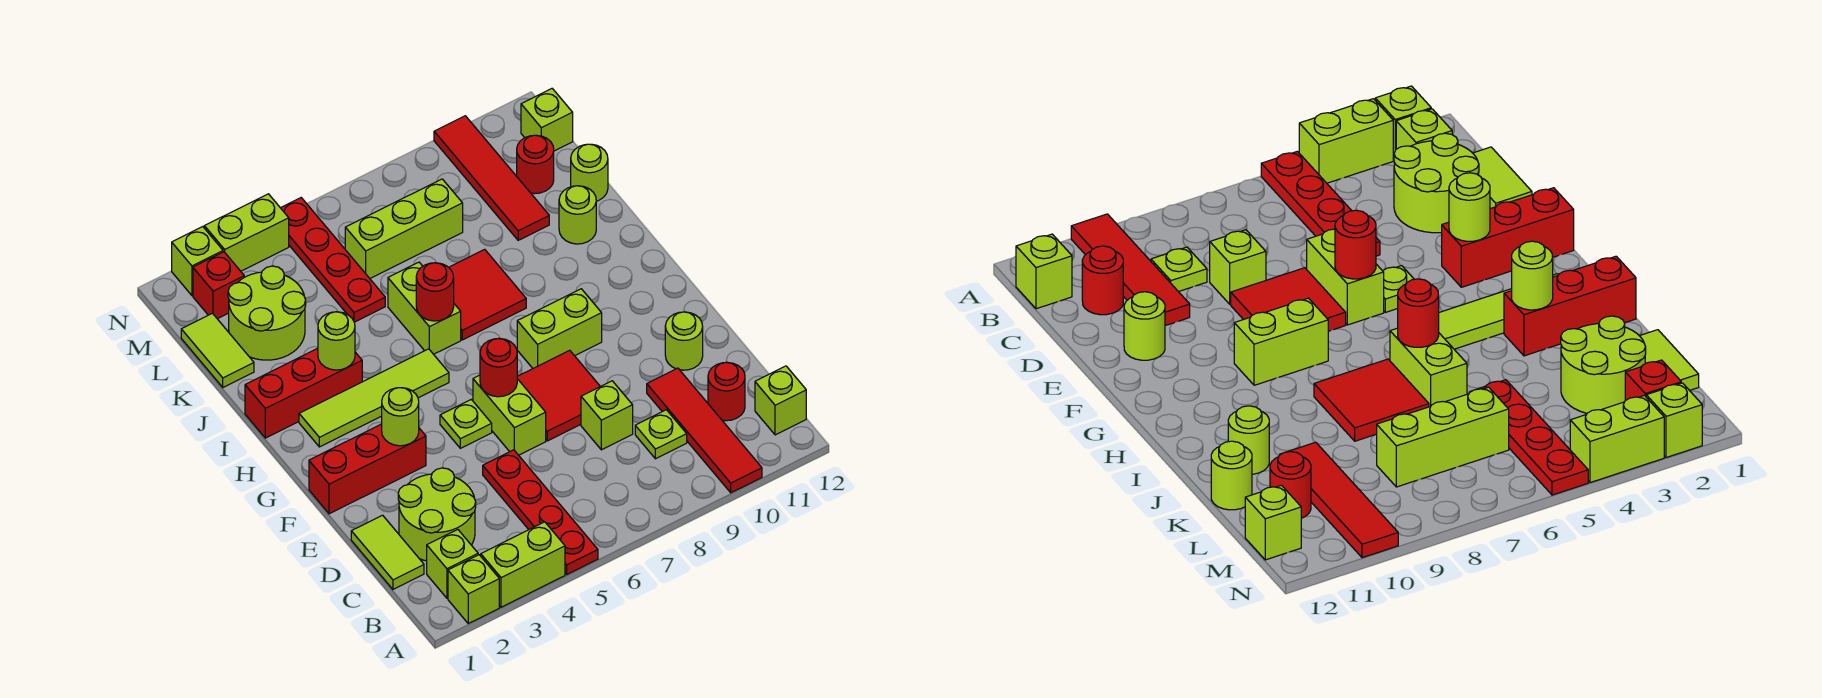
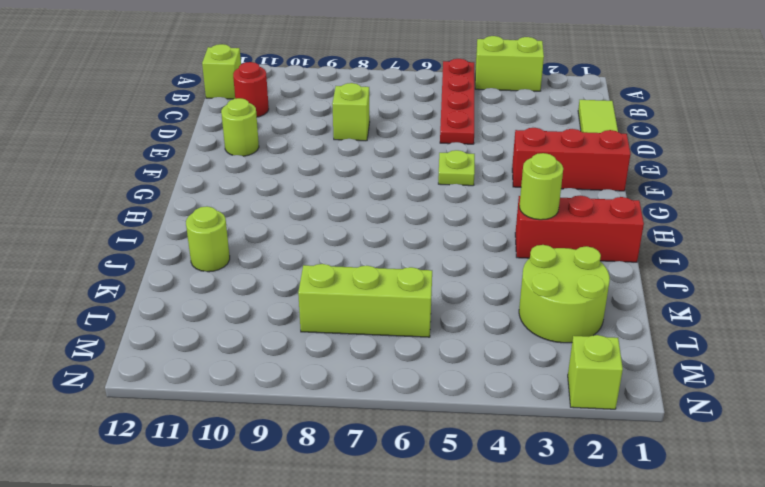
none -> lime 1x1 brick [448,555,499,623]
none -> red 1x4 tile [647,368,762,493]
none -> lime 1x1 brick [427,530,478,598]
none -> lime 2x2 round brick [398,468,476,561]

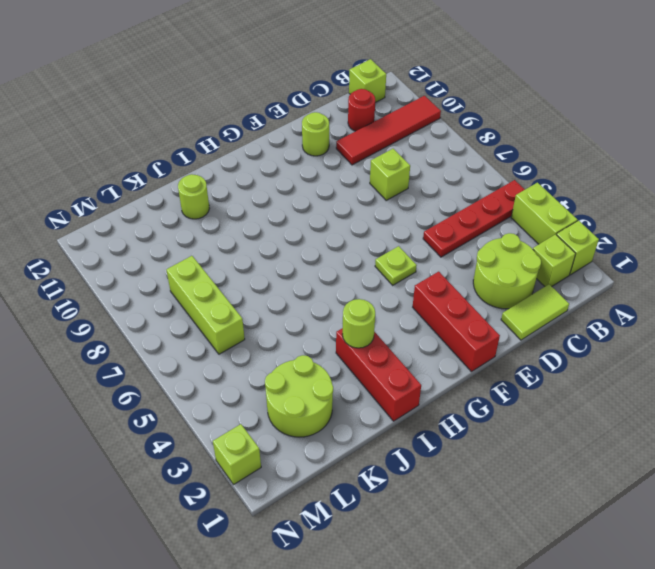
none -> lime 1x1 plate [635,410,687,459]
none -> lime 1x2 brick [473,375,546,455]
none -> red 2x2 tile [517,350,600,441]
none -> lime 1x2 brick [517,289,602,368]

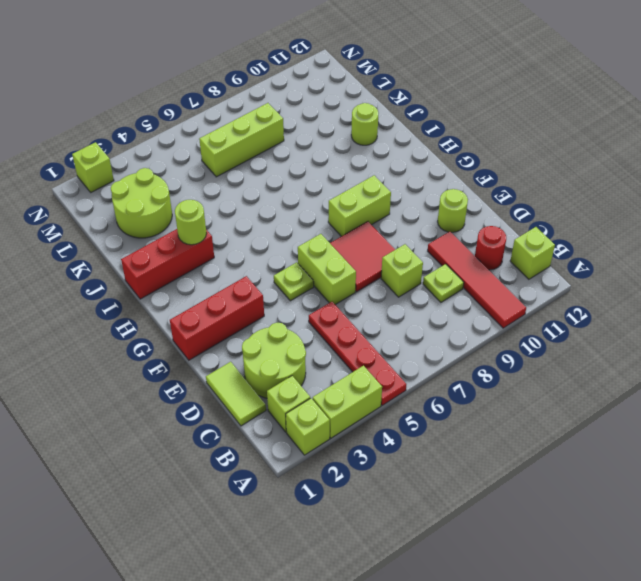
none -> lime 1x4 tile [299,349,449,447]
none -> lime 1x2 brick [388,262,461,354]
none -> red 2x2 tile [449,249,526,340]
none -> lime 1x2 tile [181,313,254,387]

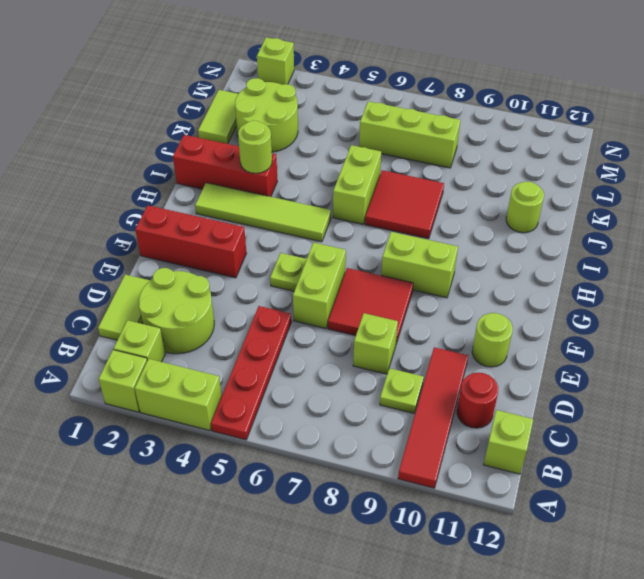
none -> red 1x4 plate [281,198,385,322]
none -> red 1x4 tile [434,116,549,240]
none -> lime 1x1 round brick [571,144,608,201]
none -> red 1x1 round brick [517,135,554,194]

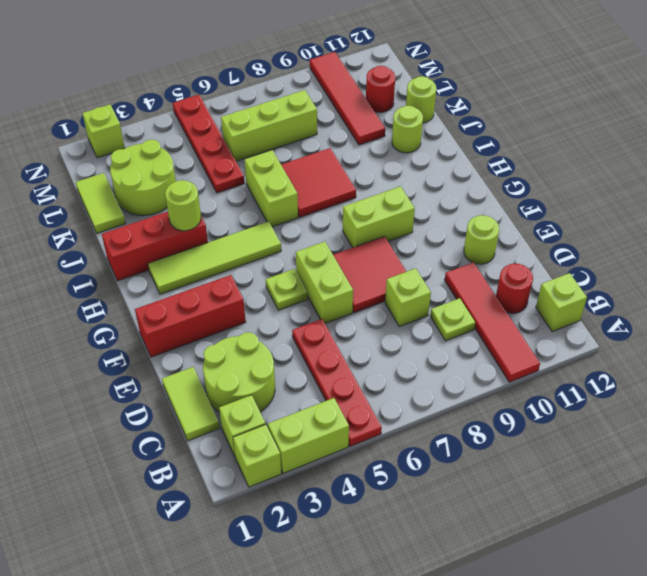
none -> red 1x1 brick [193,252,244,319]
none -> lime 1x1 brick [521,89,573,151]
none -> lime 1x2 brick [204,194,289,271]
none -> lime 1x1 round brick [382,388,419,446]

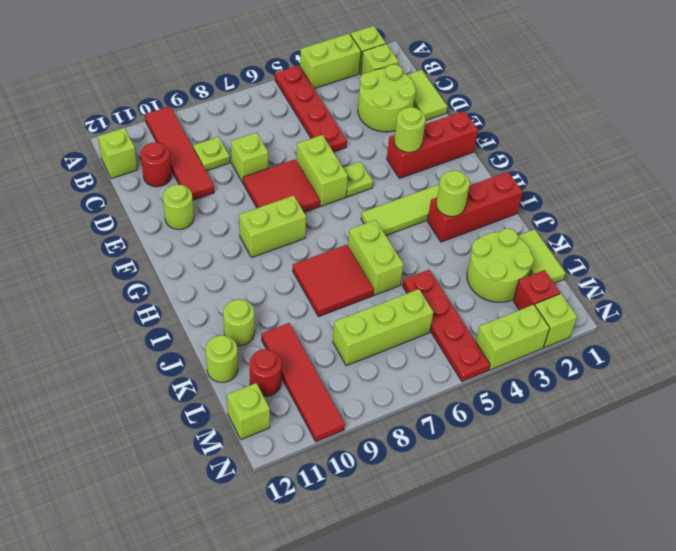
none -> red 1x1 round brick [480,338,517,397]
none -> red 1x1 round brick [416,263,454,321]

